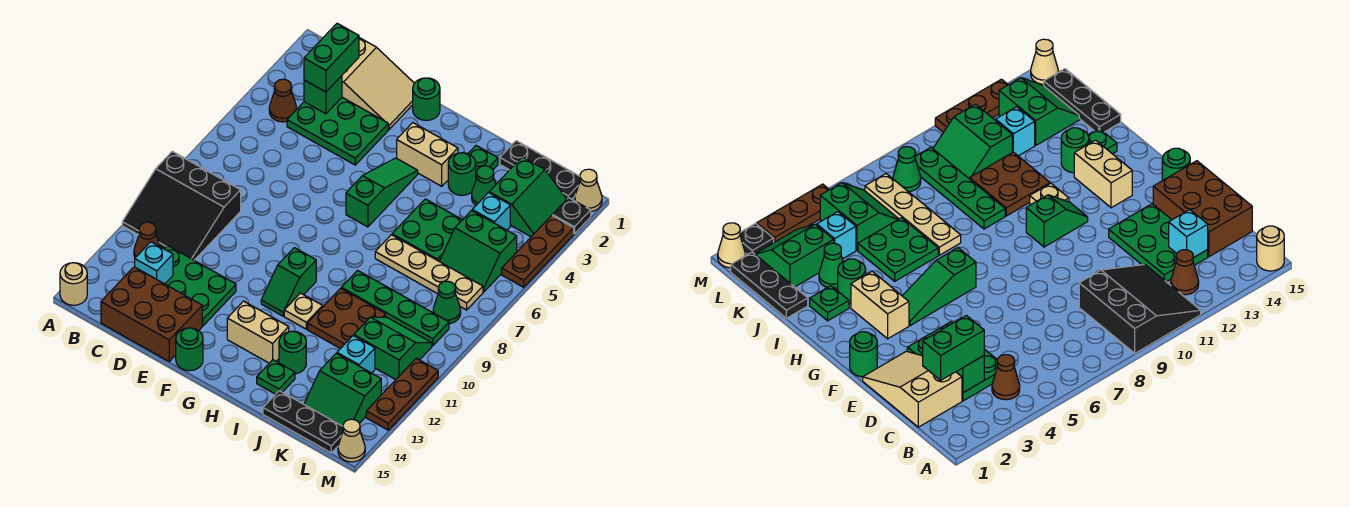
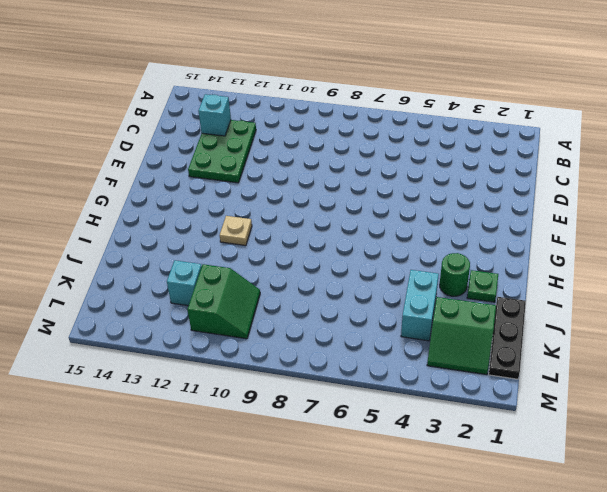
cyan 1x2 brick [401,270,439,341] -> cyan 1x1 brick [472,193,510,230]
none -> black 3x3 slope [122,151,241,260]
none -> tan 1x1 round brick [60,263,87,305]
none -> brown 1x1 cone [269,79,297,122]
none -> brown 1x1 cone [134,222,160,258]

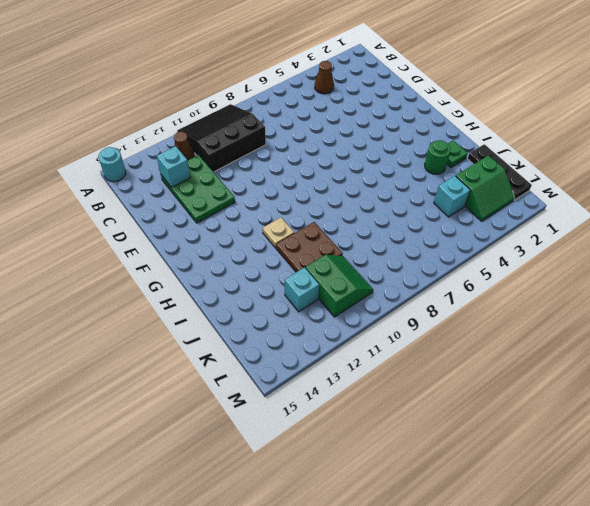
black 3x3 slope [177,104,266,172] -> black 3x3 slope turned to [122,151,241,260]
cyan 1x1 round brick [98,147,126,182] -> tan 1x1 round brick [60,263,87,305]
none -> tan 2x3 slope [342,38,414,129]
none -> green 2x3 plate [287,97,388,165]
none -> brown 2x3 brick [101,267,202,361]
none -> green 1x1 round brick [413,78,440,121]

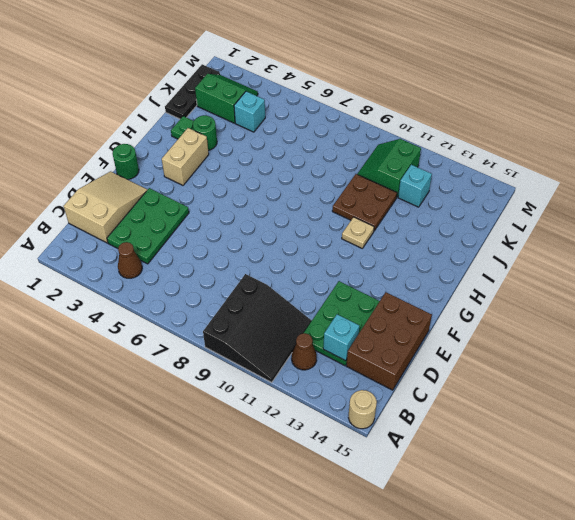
none -> green 1x1 round brick [176,328,203,371]
none -> green 1x3 slope [346,158,418,227]
none -> green 1x2 slope [261,248,316,316]
none -> tan 1x2 brick [227,301,289,363]

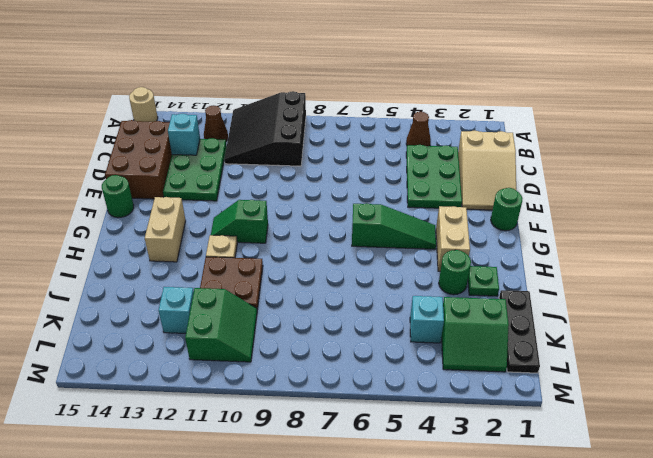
none -> green 2x2 plate [392,199,462,261]
none -> tan 1x4 plate [375,235,483,310]
none -> green 1x4 plate [341,270,449,346]
none -> green 1x1 round brick [279,331,306,374]

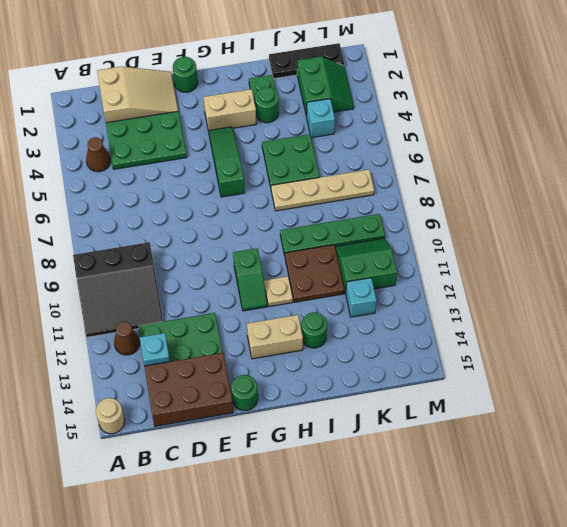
none -> green 1x1 plate [257,360,295,394]
none -> green 1x1 cone [472,166,496,205]
none -> black 1x3 plate [263,391,343,453]
none -> green 2x2 slope [439,211,517,292]

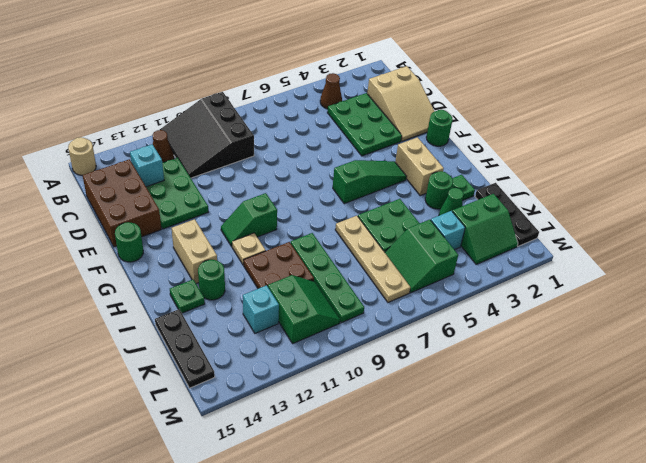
none -> green 2x2 slope [304,353,381,426]
none -> green 1x1 cone [433,281,461,324]
none -> tan 1x1 cone [575,169,602,212]
none -> black 1x1 plate [552,198,591,234]

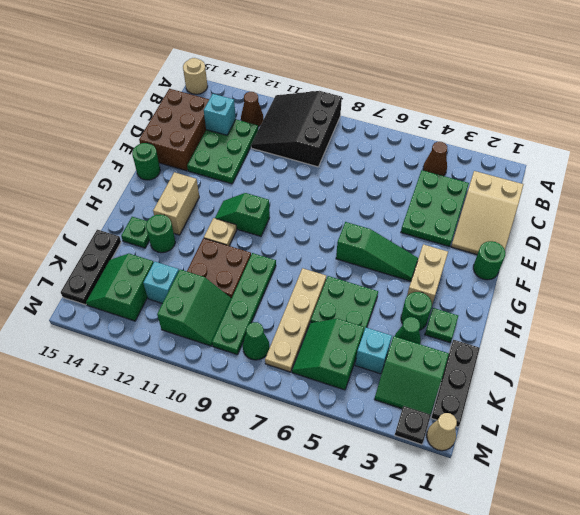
none -> brown 1x3 plate [502,216,574,287]
none -> brown 1x3 plate [366,358,438,430]
none -> tan 1x1 cone [338,419,365,462]
none -> green 1x1 brick [304,76,342,114]

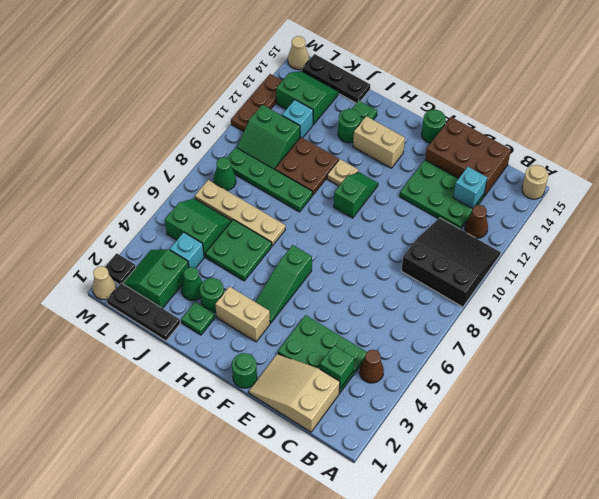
none -> brown 1x3 plate [502,216,574,287]
none -> green 1x2 brick [304,23,359,92]

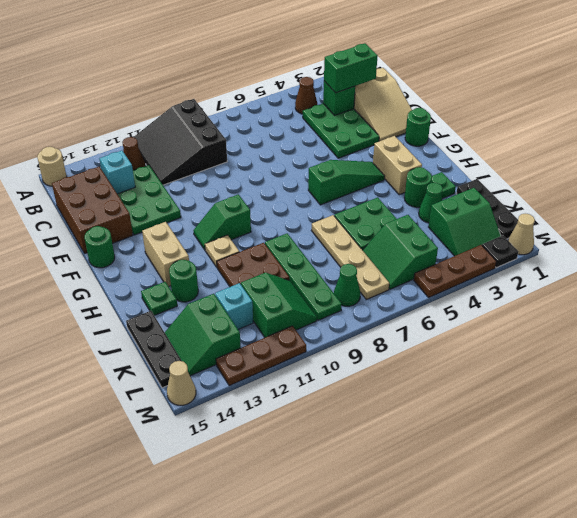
none -> cyan 1x1 brick [472,193,510,230]

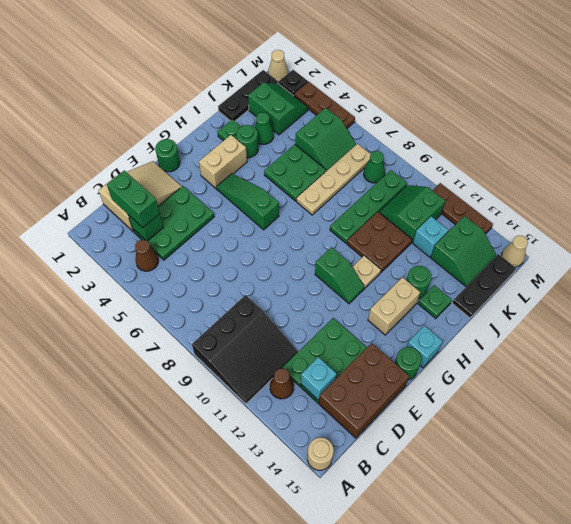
cyan 1x1 brick [407,326,443,368] -> cyan 1x1 brick moved to [472,193,510,230]

